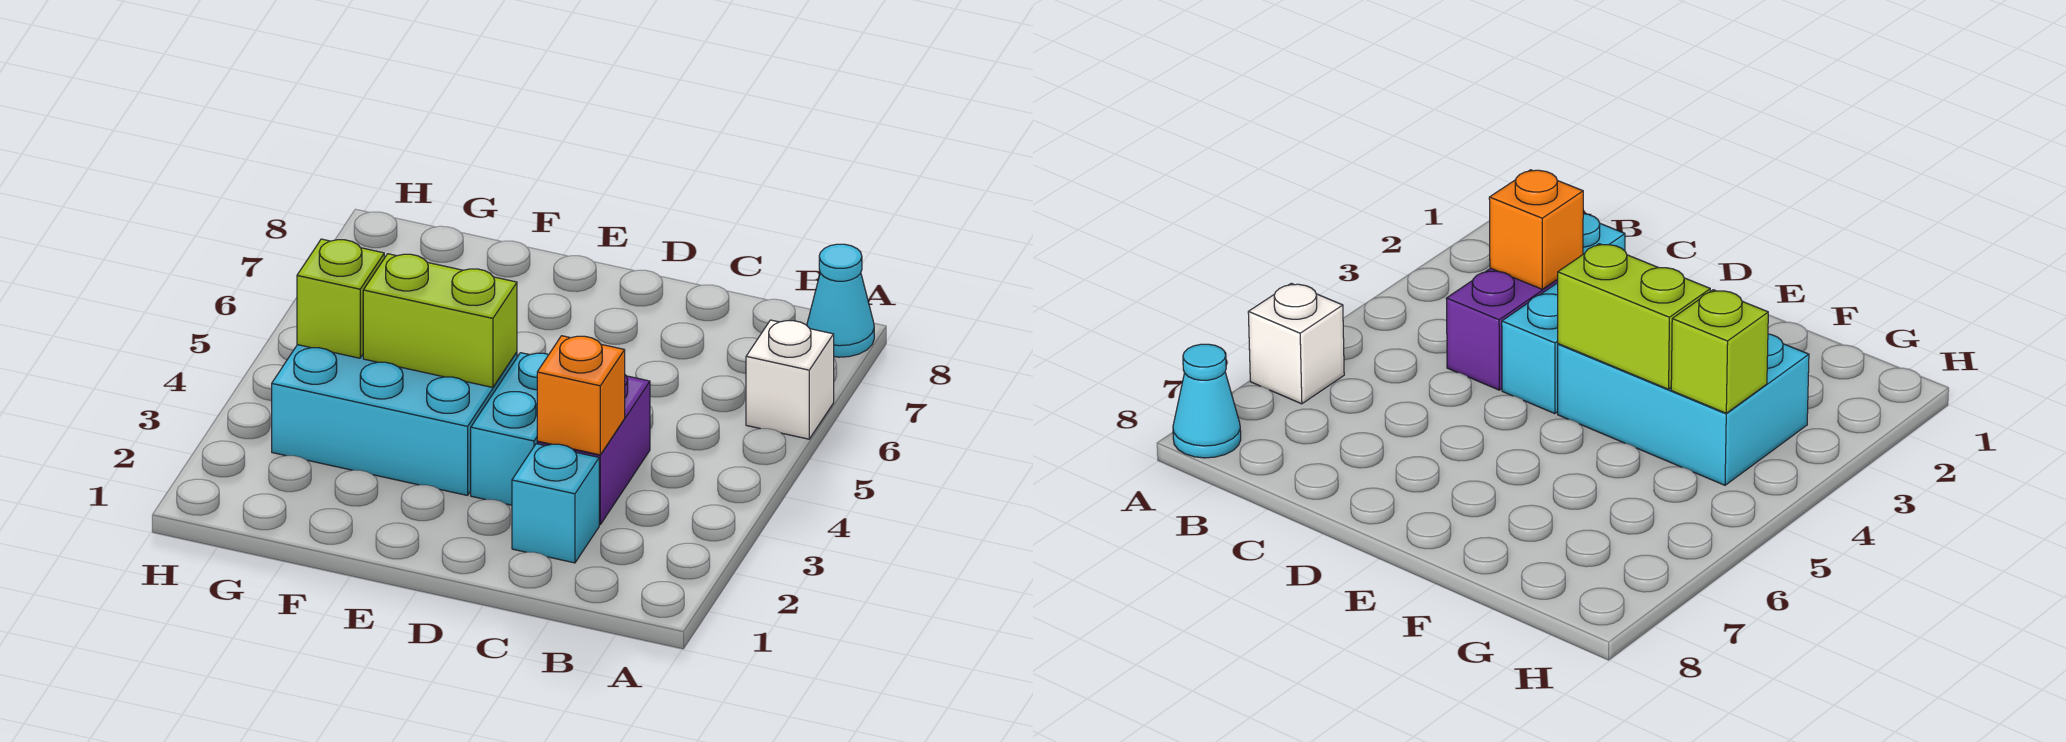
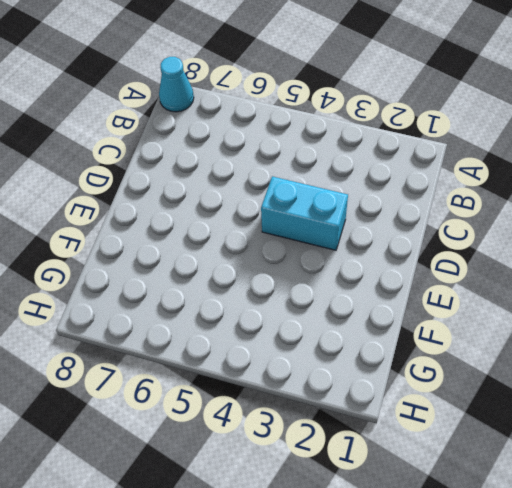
none -> white 1x1 brick [746,320,834,439]
none -> cyan 1x1 brick [512,444,599,563]

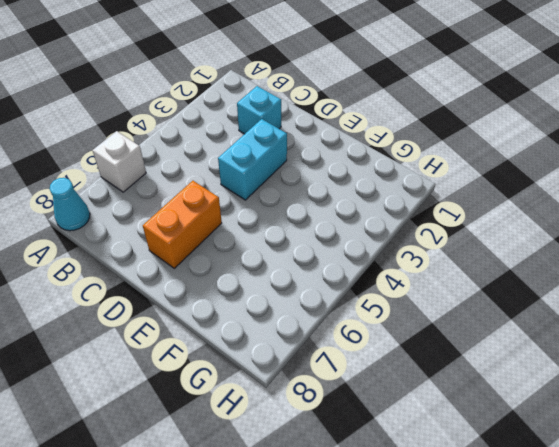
orange 1x2 brick [143,181,222,268] -> none
none -> purple 1x2 brick [537,375,650,525]
none -> cyan 2x3 brick [272,345,517,495]

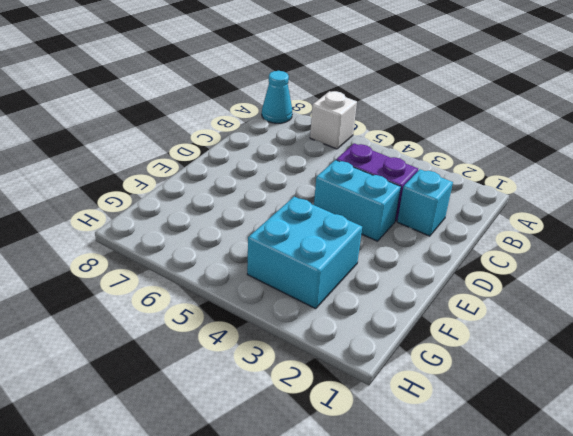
cyan 2x2 brick [247,197,362,309] -> cyan 2x3 brick [272,345,517,495]
none -> orange 1x1 brick [537,336,625,455]
none -> lime 1x2 brick [363,254,517,387]

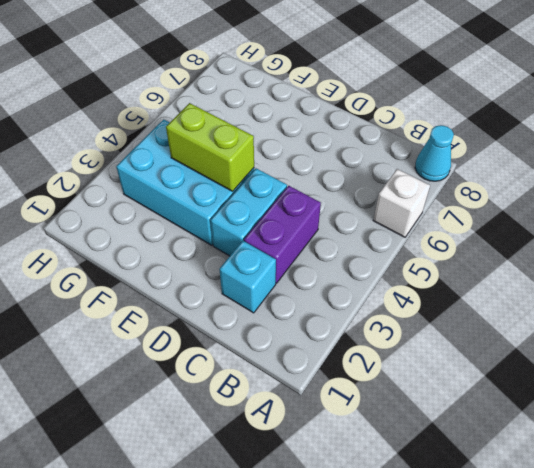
none -> orange 1x1 brick [537,336,625,455]
none -> lime 1x1 brick [297,239,384,358]

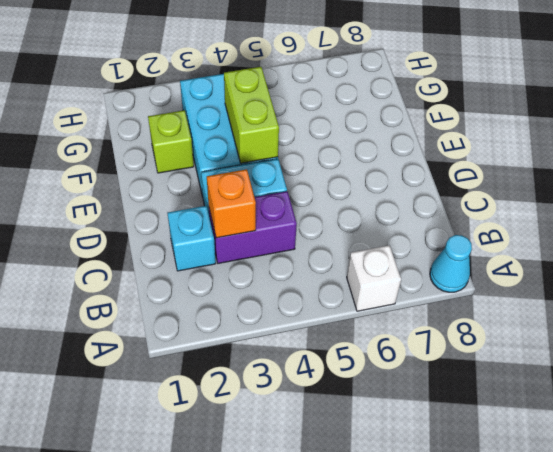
lime 1x1 brick [148,110,194,173] -> lime 1x1 brick moved to [297,239,384,358]

